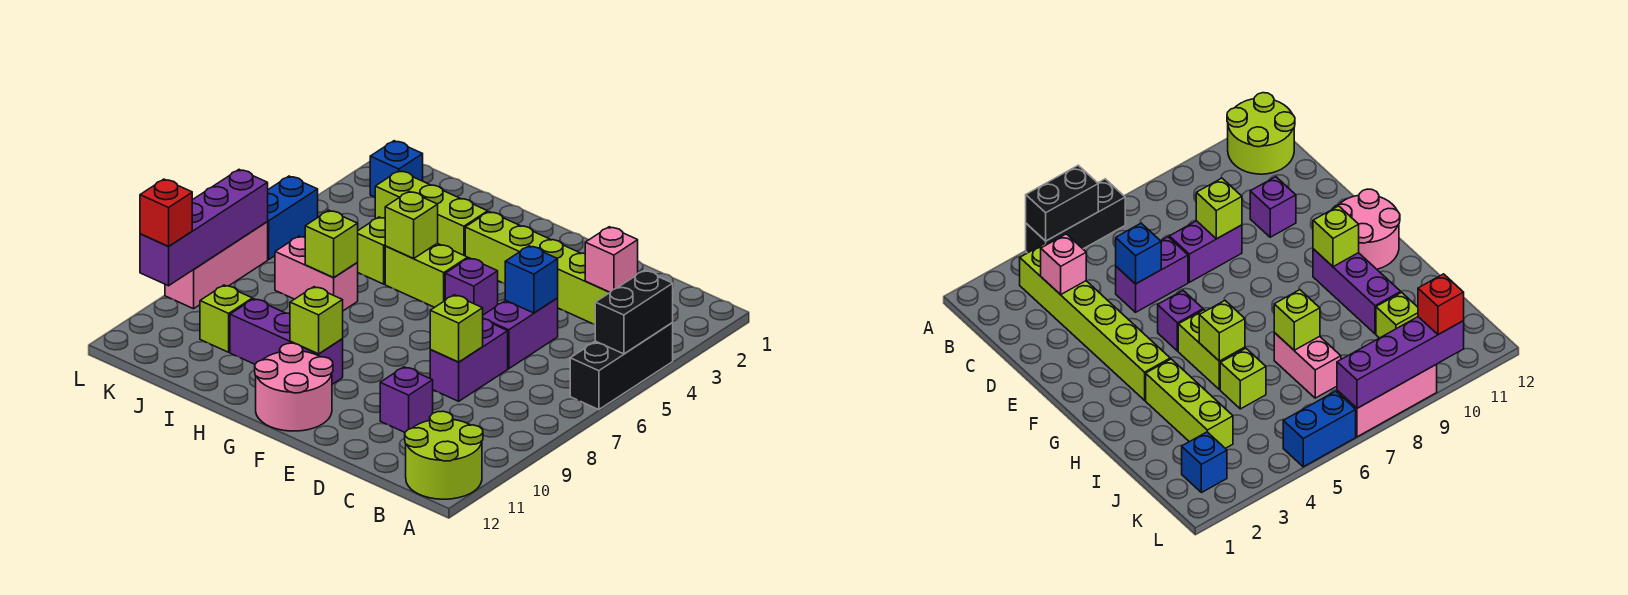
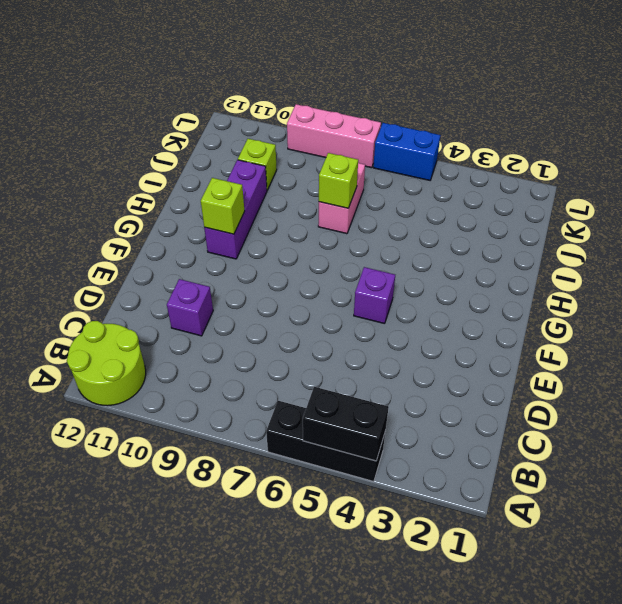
none -> lime 1x6 brick [465,212,610,324]
none -> purple 1x2 brick [483,298,558,369]
none -> purple 1x2 brick [430,319,508,401]

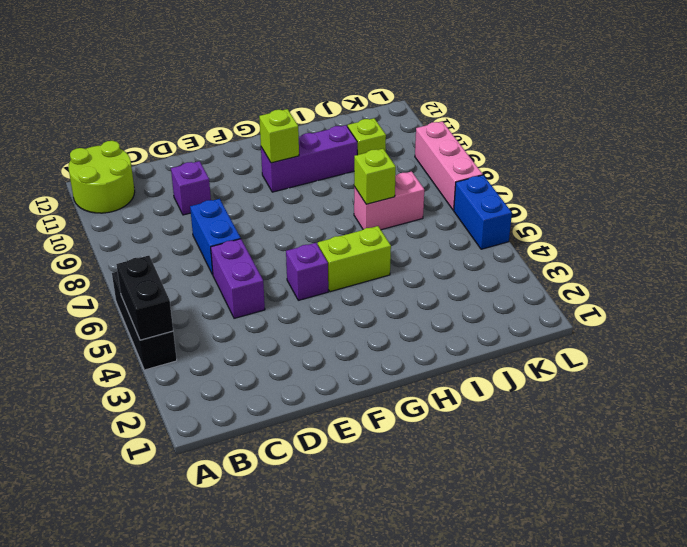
blue 1x2 brick [190,199,241,275] -> purple 1x2 brick [430,319,508,401]
none -> lime 1x6 brick [465,212,610,324]
none -> pink 2x2 round brick [255,343,333,431]
none -> lime 1x3 brick [375,171,488,256]

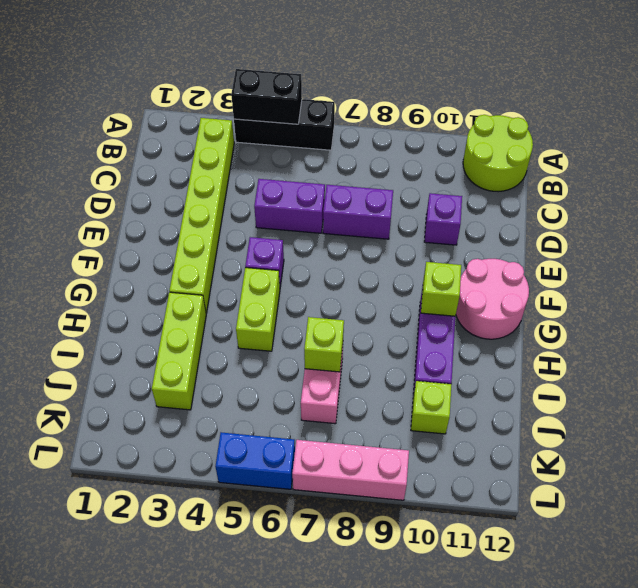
none -> lime 1x1 brick [357,217,385,284]
none -> blue 1x1 brick [370,141,423,197]
none -> pink 1x1 brick [585,227,638,292]

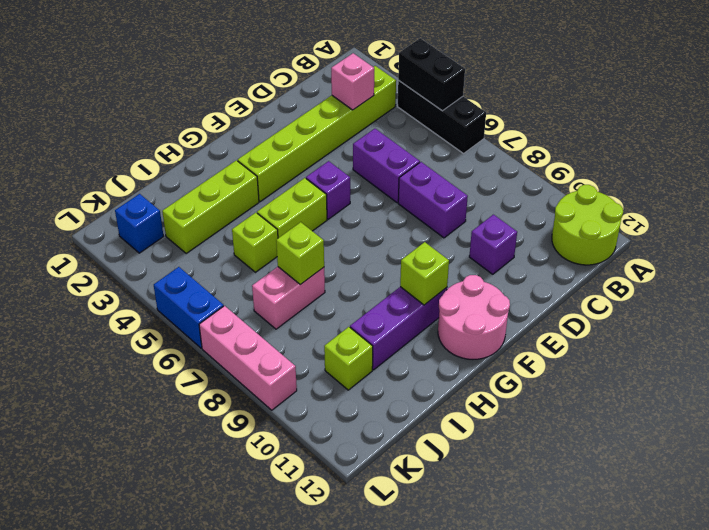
none -> blue 1x1 brick [505,246,558,313]
none -> lime 1x1 brick [430,295,483,362]
none -> lime 1x1 brick [385,191,438,259]

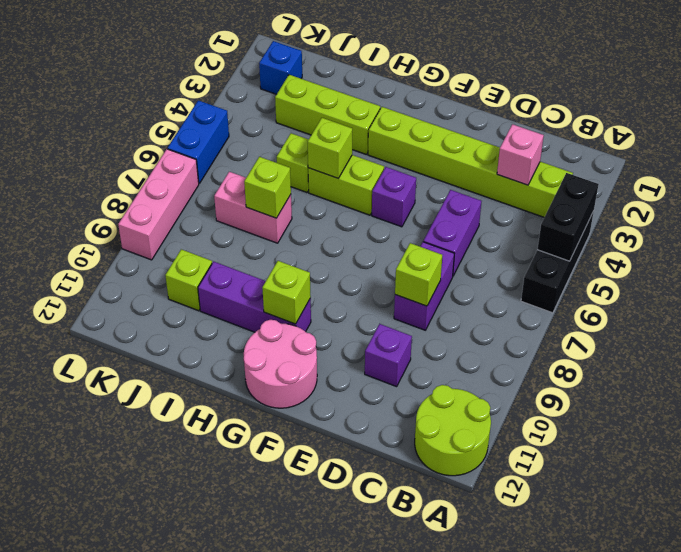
none -> blue 1x1 brick [505,246,558,313]
none -> purple 1x4 brick [140,170,268,286]
none -> red 1x1 brick [140,179,192,247]

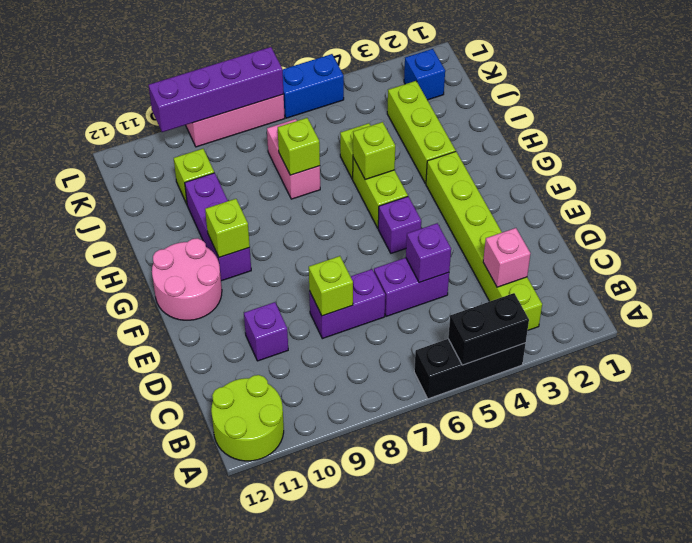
purple 1x1 brick [406,223,451,283] -> blue 1x1 brick [505,246,558,313]
none -> red 1x1 brick [140,179,192,247]

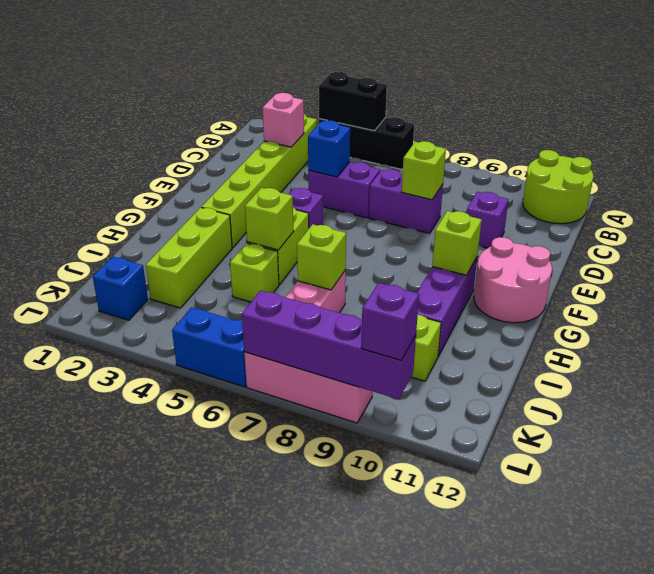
purple 1x1 brick [361,283,419,360] -> red 1x1 brick [140,179,192,247]

